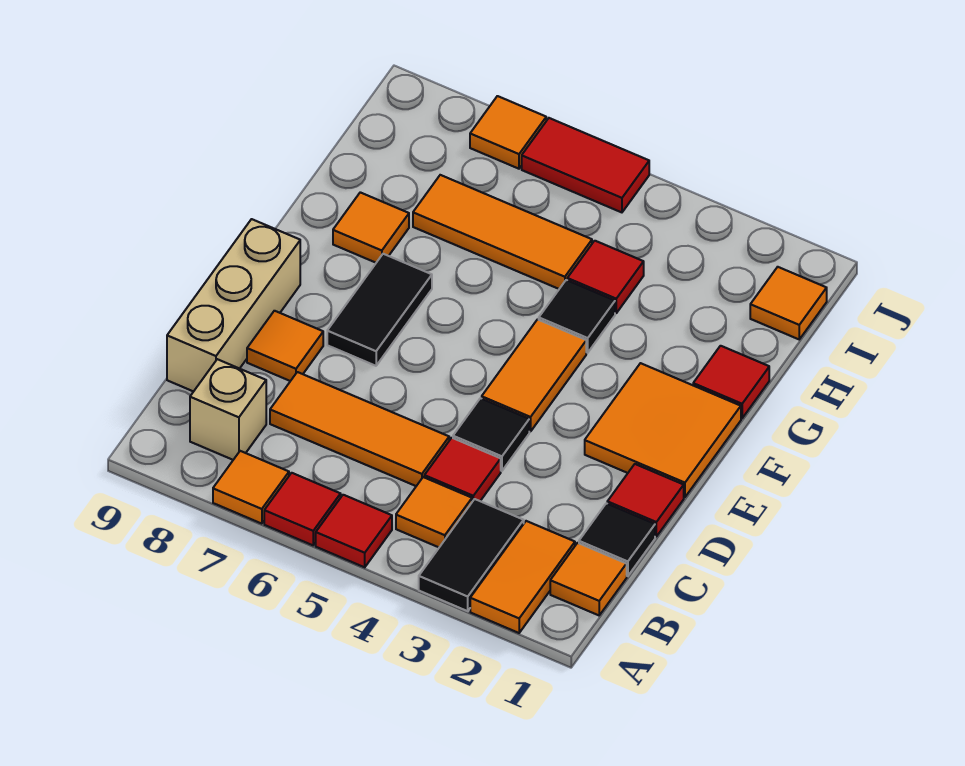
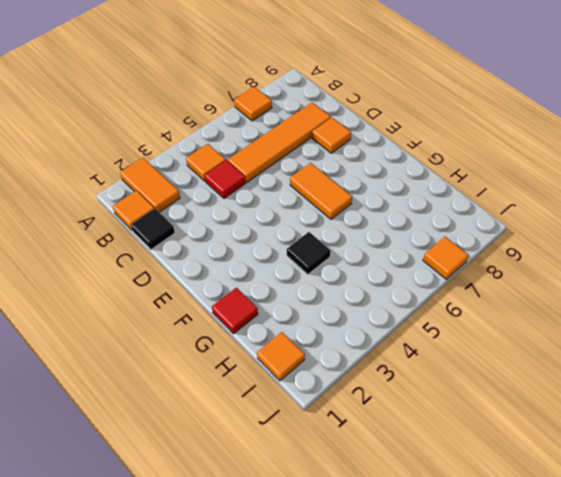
orange 1x4 tile [228,102,331,182] -> orange 1x3 tile [270,372,449,486]
orange 1x2 tile [290,163,352,219] -> orange 1x2 tile moved to [482,319,586,432]
none -> black 1x2 tile [419,499,524,611]
none -> red 1x1 tile [316,495,392,567]
none -> red 1x1 tile [264,473,341,545]

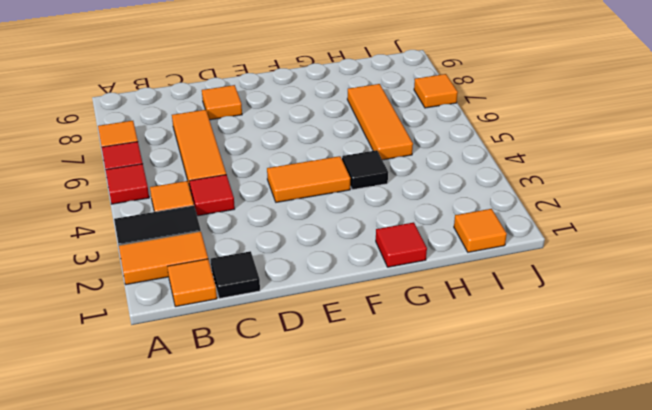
none -> tan 1x1 brick [190,359,266,460]
none -> tan 1x3 brick [167,219,300,392]
none -> red 1x1 tile [607,464,684,536]

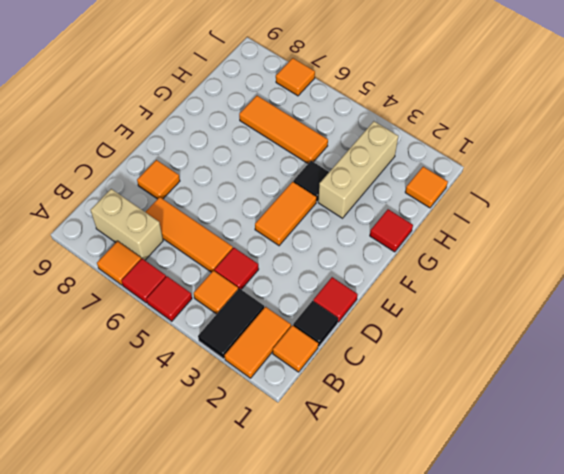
tan 1x2 brick [91,189,163,260] -> tan 1x1 brick [190,359,266,460]
tan 1x3 brick [318,121,398,218] -> tan 1x3 brick moved to [167,219,300,392]
none -> black 1x1 tile [453,398,529,471]
none -> orange 2x2 tile [585,363,741,497]
none -> black 1x2 tile [327,254,432,366]

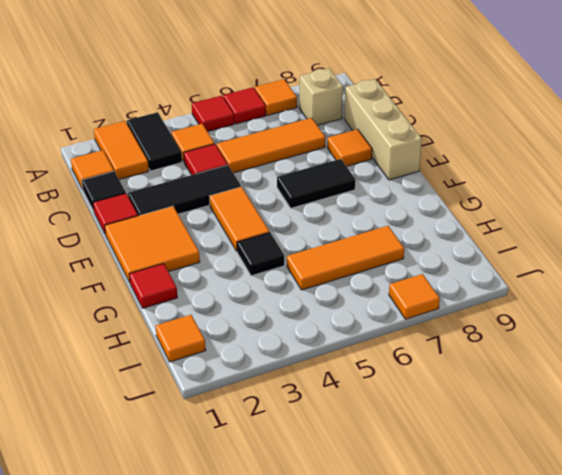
black 1x3 tile [128,165,241,216] -> black 1x1 tile [453,398,529,471]
black 1x2 tile [277,159,355,208] -> black 1x2 tile turned to [327,254,432,366]
none -> orange 1x1 tile [333,192,409,263]
none -> red 1x1 tile [567,241,644,313]
none -> red 1x2 tile [522,118,649,212]

